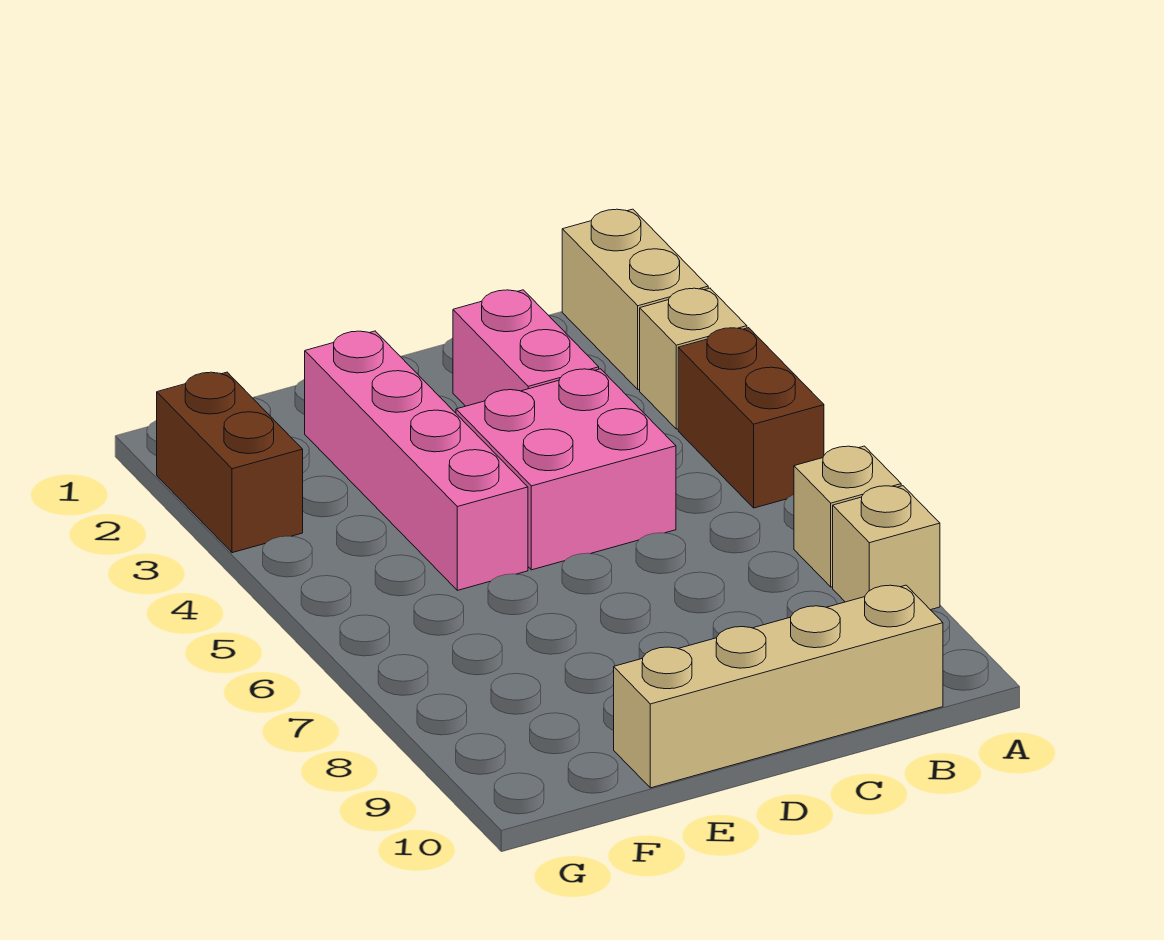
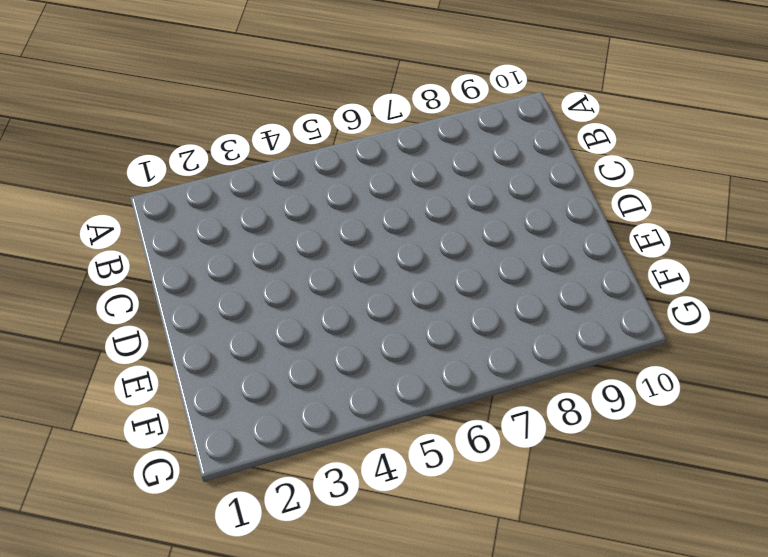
none -> tan 1x2 brick [562,209,708,390]
none -> tan 1x1 brick [640,288,747,429]

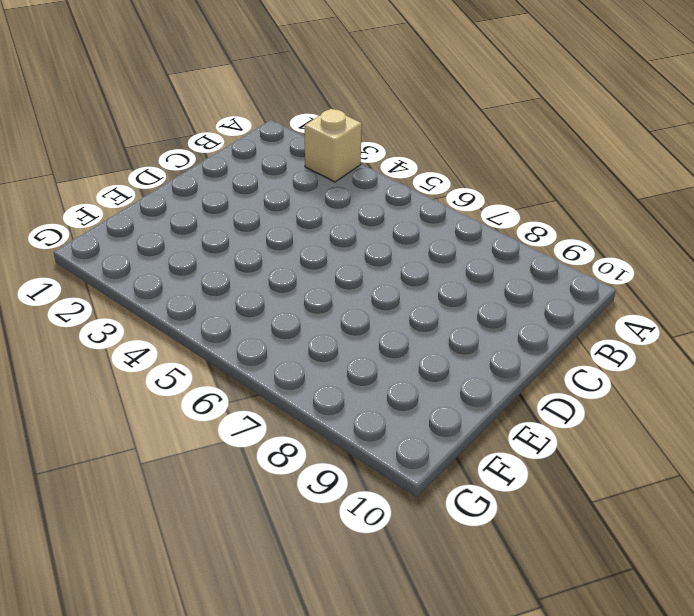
none -> tan 1x2 brick [562,209,708,390]
none -> brown 1x2 brick [678,328,824,508]

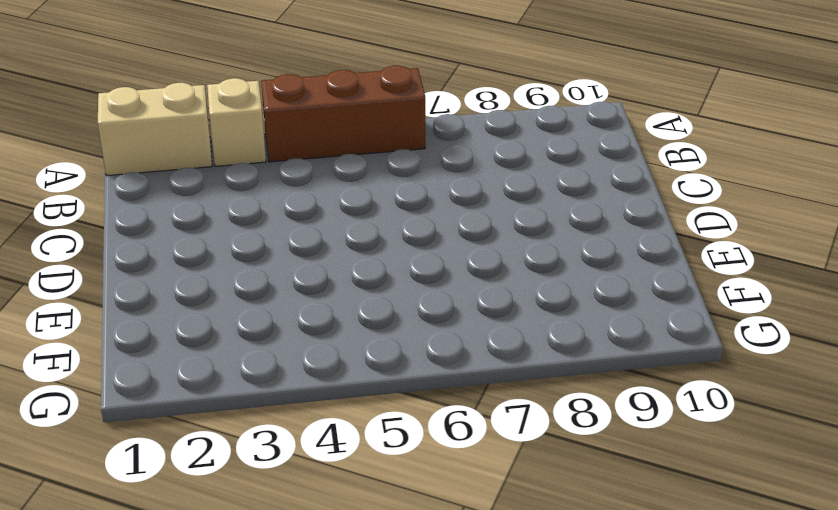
brown 1x3 brick [261,66,425,162] -> brown 1x2 brick [678,328,824,508]
none -> tan 1x1 brick [794,446,901,587]
none -> tan 1x1 brick [833,486,940,610]

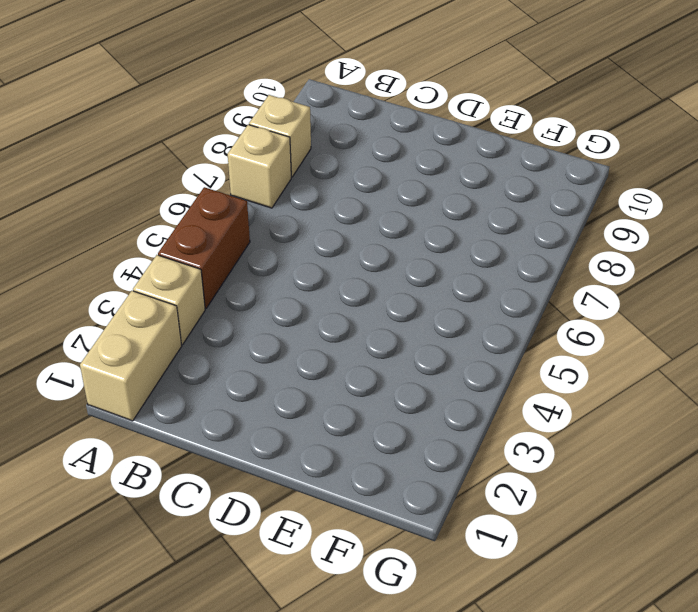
none -> tan 1x4 brick [614,585,943,788]
none -> pink 1x2 brick [453,290,599,406]

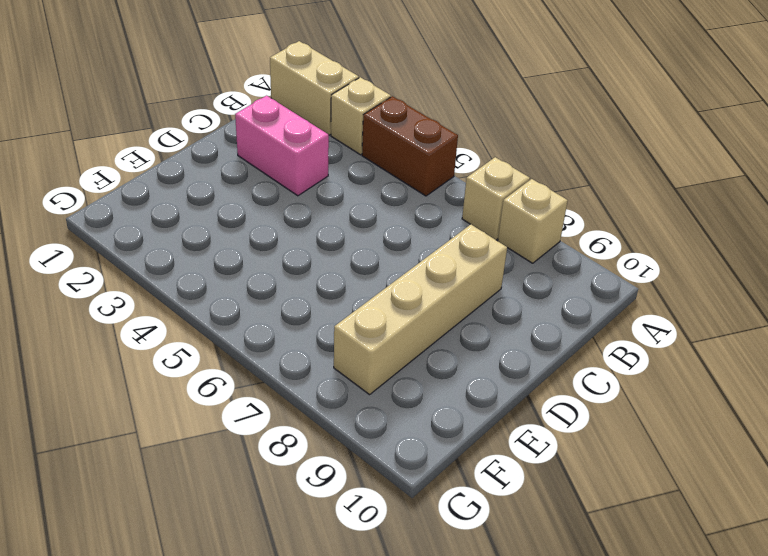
tan 1x4 brick [334,224,507,395] -> tan 1x4 brick moved to [614,585,943,788]
none -> pink 2x2 brick [456,369,676,570]
none -> pink 1x4 brick [305,331,528,590]

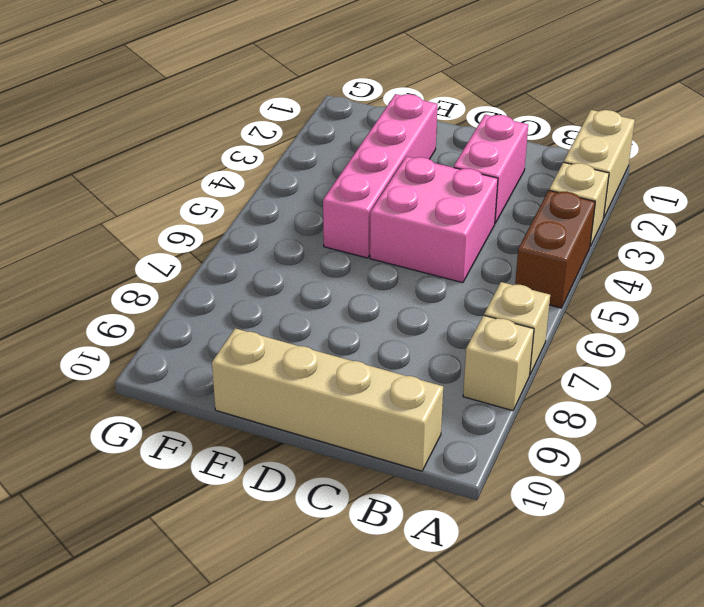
none -> brown 1x2 brick [157,372,303,553]

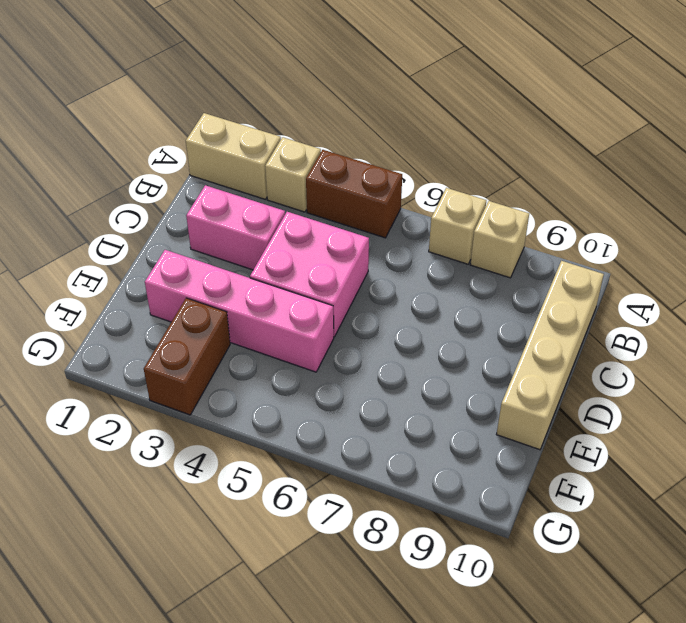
brown 1x2 brick [144,298,230,415] -> brown 1x2 brick turned to [157,372,303,553]

